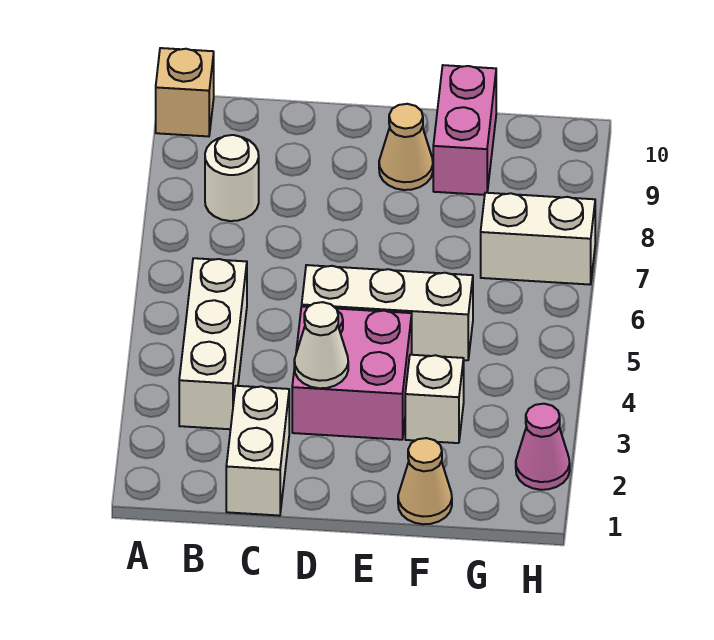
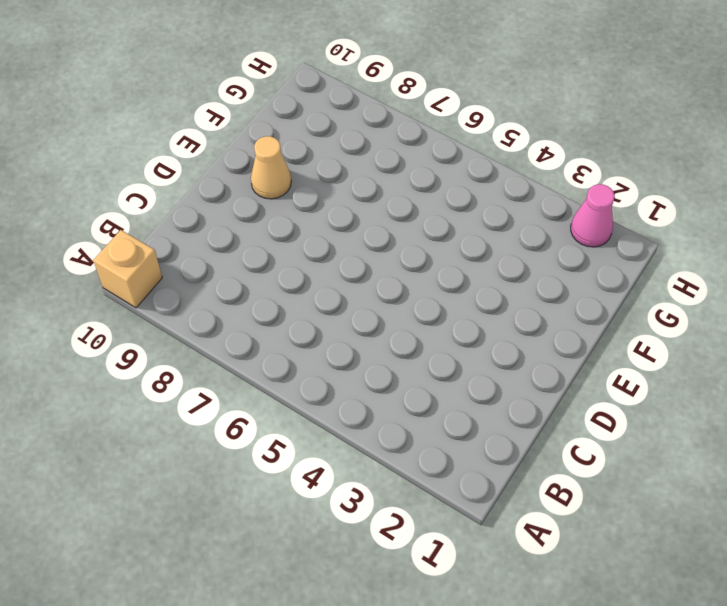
none -> white 1x3 brick [179,258,247,429]
none -> white 1x1 round brick [205,135,259,221]
none -> white 1x2 brick [226,386,289,516]

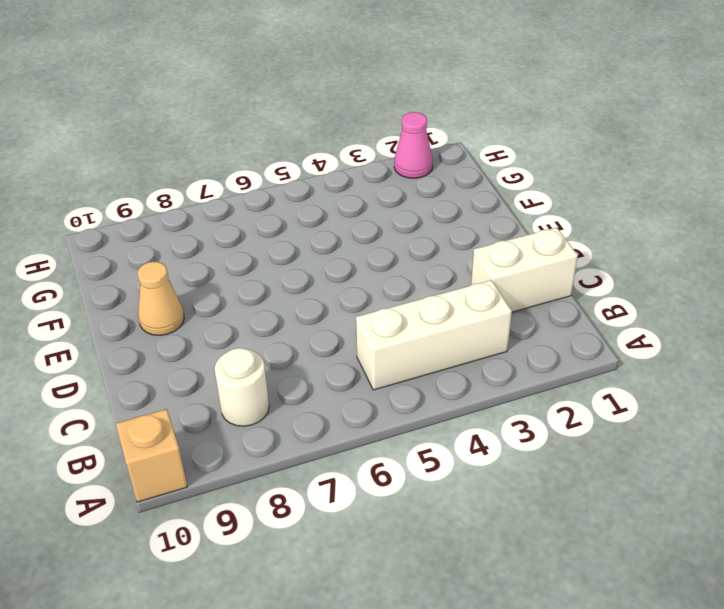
none -> pink 2x2 brick [292,306,412,440]
none -> white 1x3 brick [302,265,473,360]
none -> tan 1x1 cone [398,438,452,524]

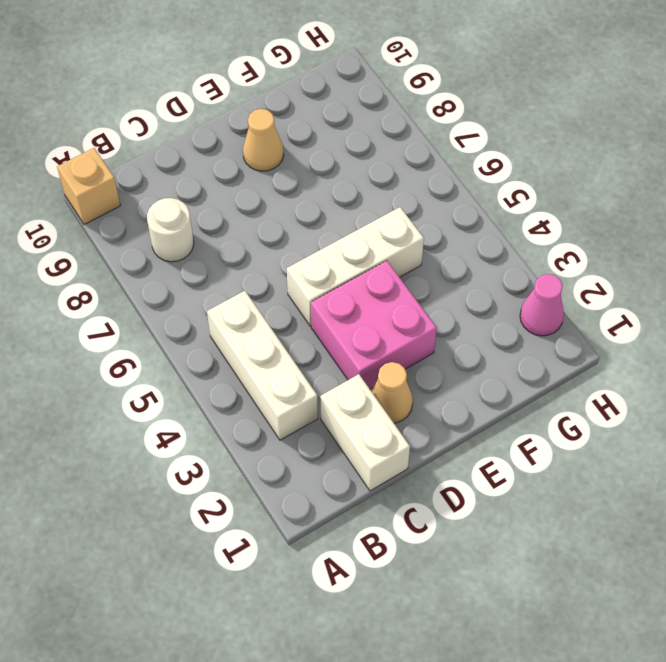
tan 1x1 cone [371,362,413,423] -> tan 1x1 cone moved to [398,438,452,524]
none -> white 1x1 brick [405,355,464,443]
none -> pink 1x2 brick [433,65,496,195]
none -> white 1x2 brick [481,193,595,285]

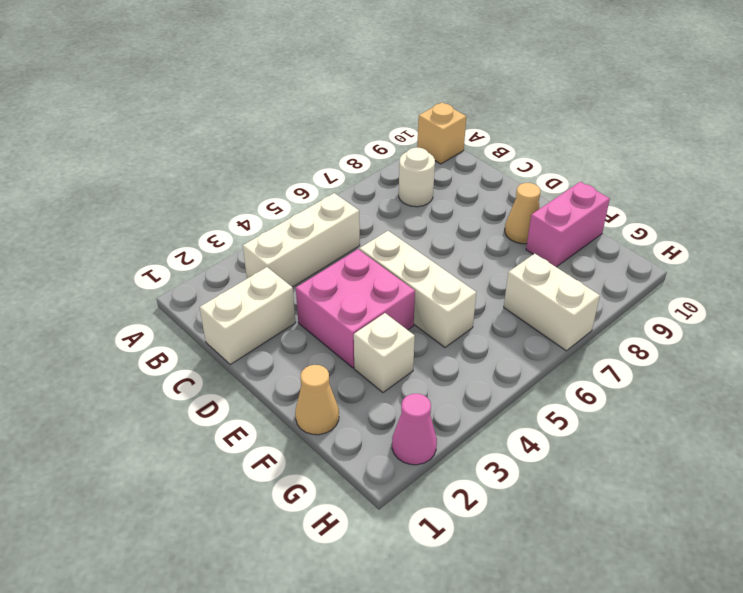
none -> white 1x1 cone [294,302,348,388]

